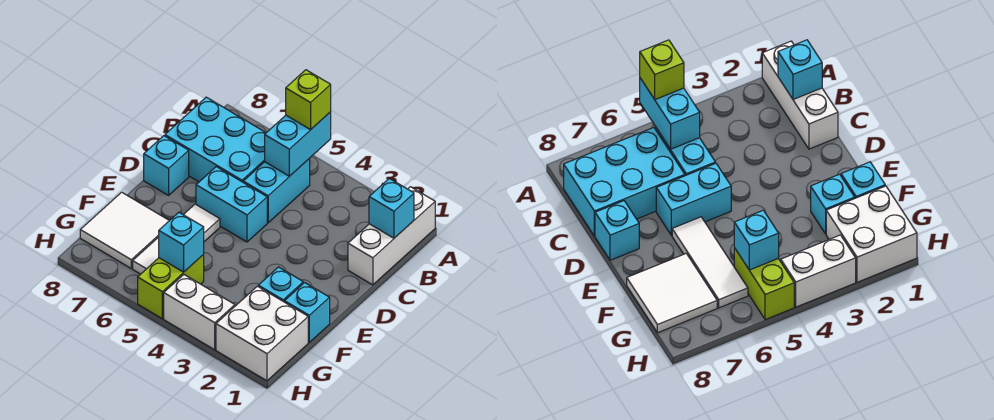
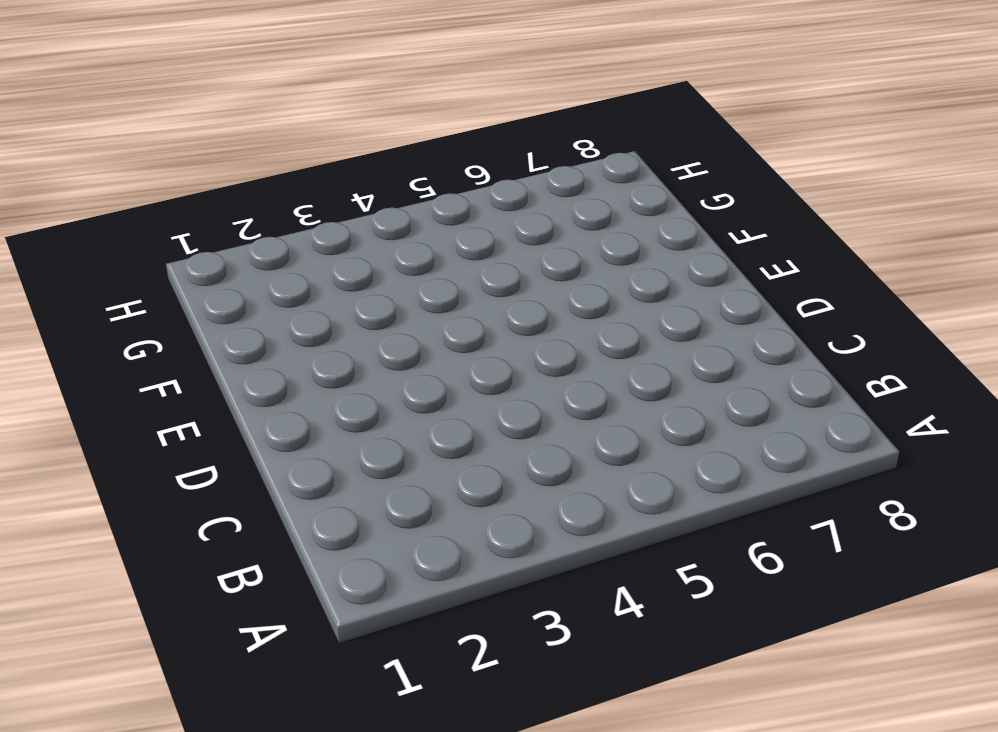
none -> white 1x3 brick [348,187,435,285]
none -> cyan 1x2 brick [243,158,310,223]
none -> cyan 2x3 brick [165,97,266,182]

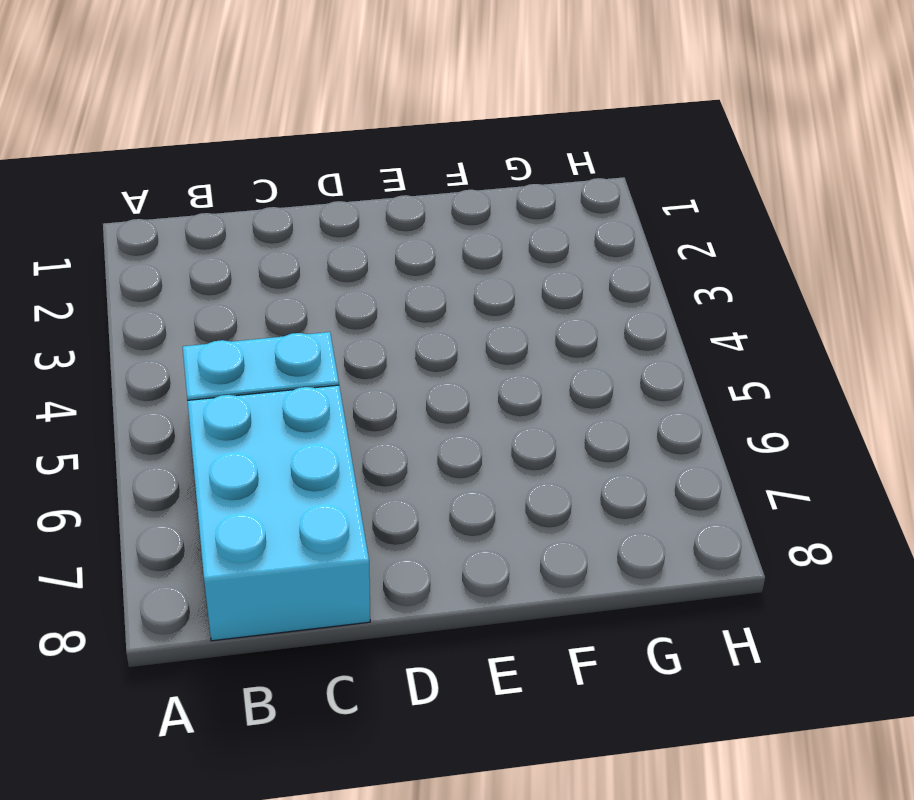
none -> white 1x3 brick [348,187,435,285]
none -> cyan 1x2 brick [196,167,267,242]
none -> cyan 1x1 brick [144,136,189,195]

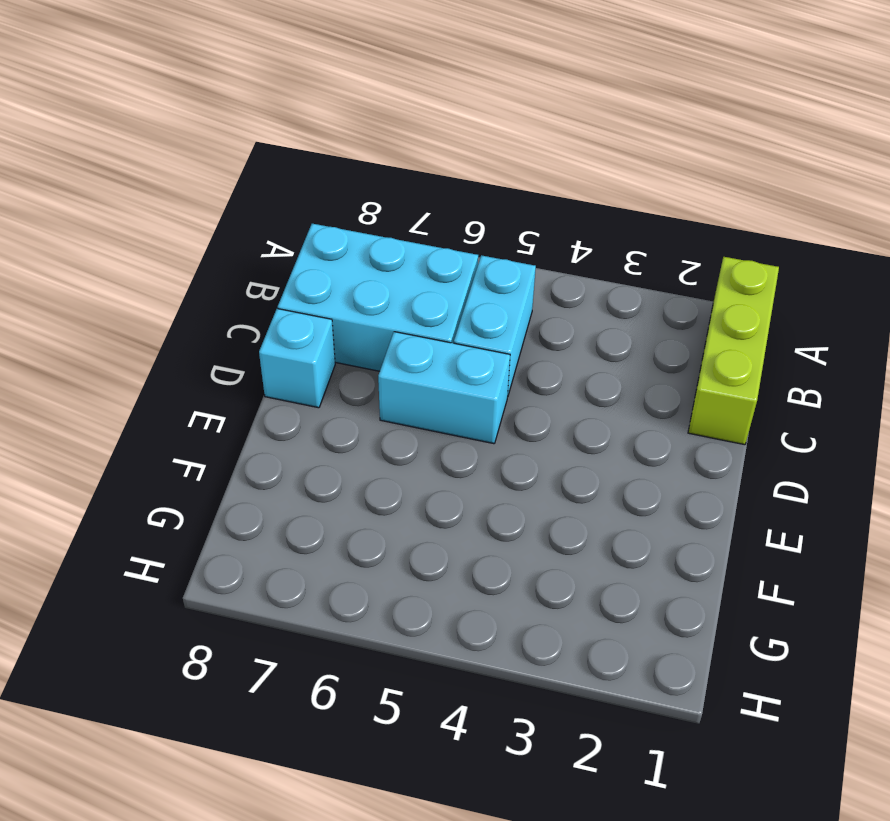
lime 1x3 brick [688,257,779,445] -> white 1x3 brick [348,187,435,285]
none -> white 1x3 tile [133,204,220,274]
none -> cyan 1x1 brick [284,283,330,342]
none -> cyan 1x1 brick [258,267,303,302]

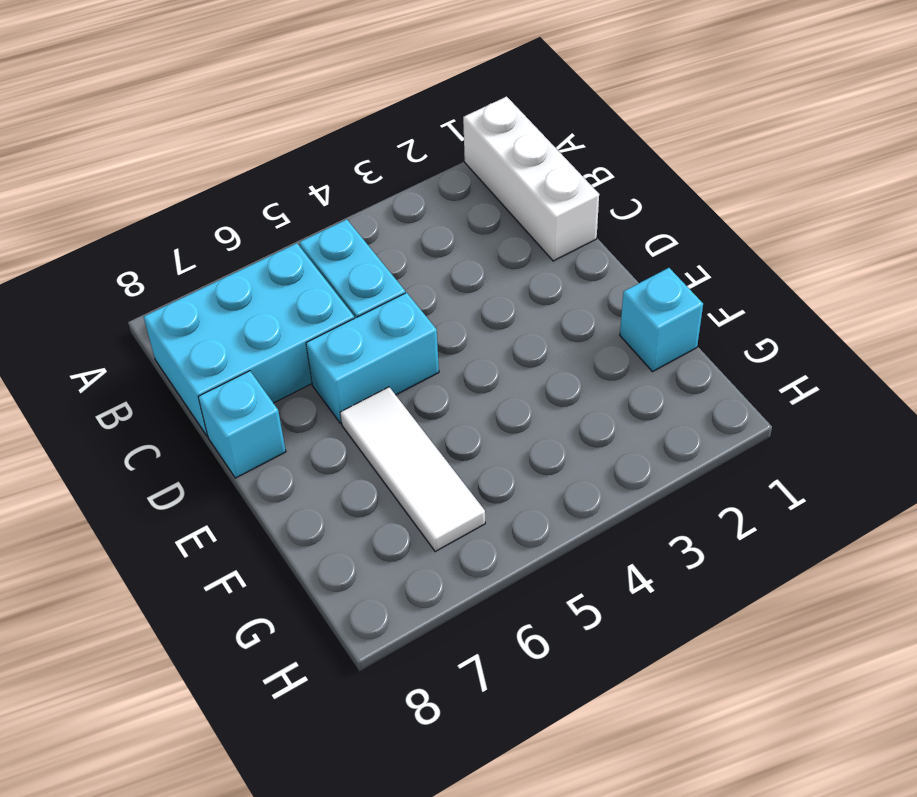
none -> cyan 1x1 brick [258,267,303,302]
none -> white 2x2 tile [80,192,169,268]
none -> white 2x2 brick [216,286,308,381]

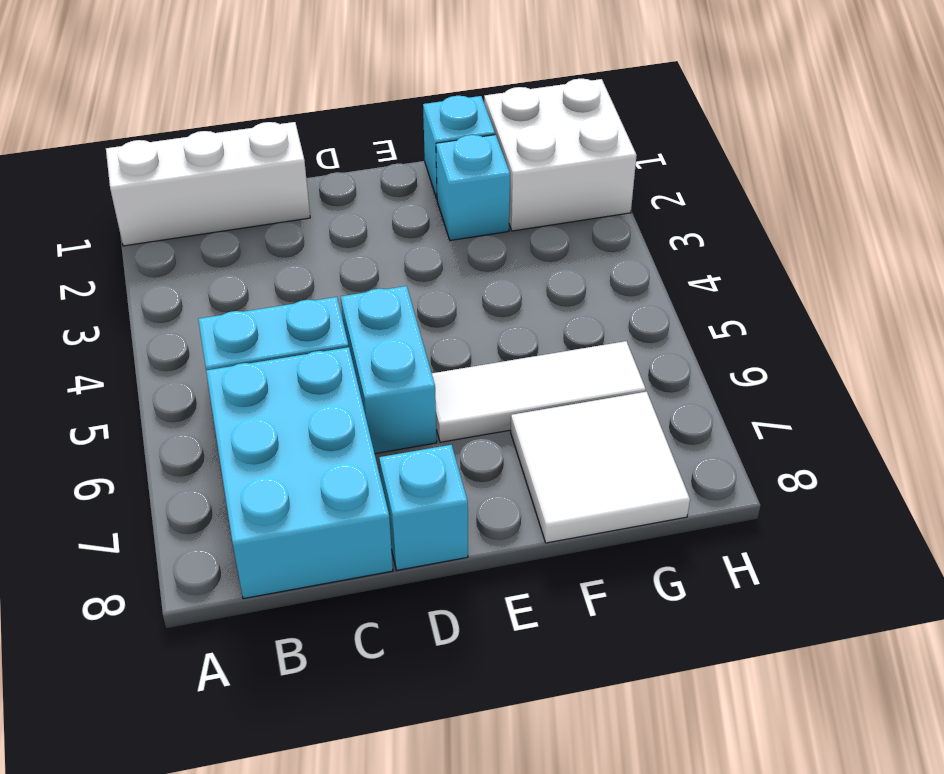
none -> lime 1x2 brick [138,255,204,319]
none -> white 1x2 brick [164,275,235,350]
none -> cyan 1x2 brick [265,112,331,176]

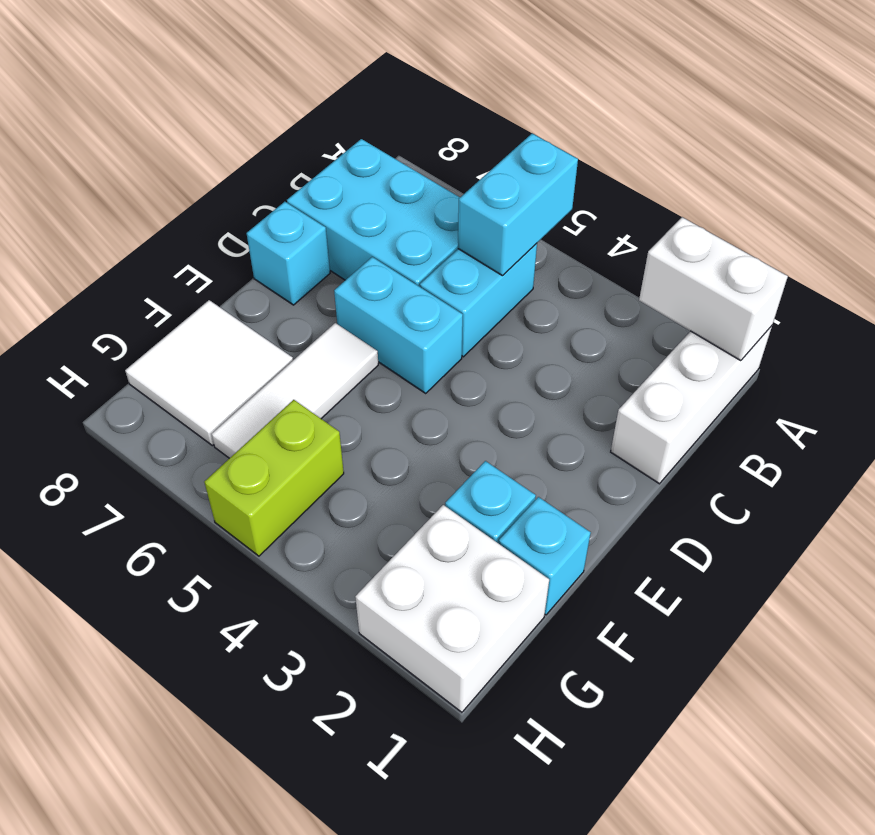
white 1x2 brick [639,217,788,361] -> white 1x2 brick moved to [164,275,235,350]
none -> cyan 1x1 brick [369,178,414,238]
none -> cyan 1x1 brick [159,212,204,272]
none -> lime 1x1 brick [286,70,331,130]

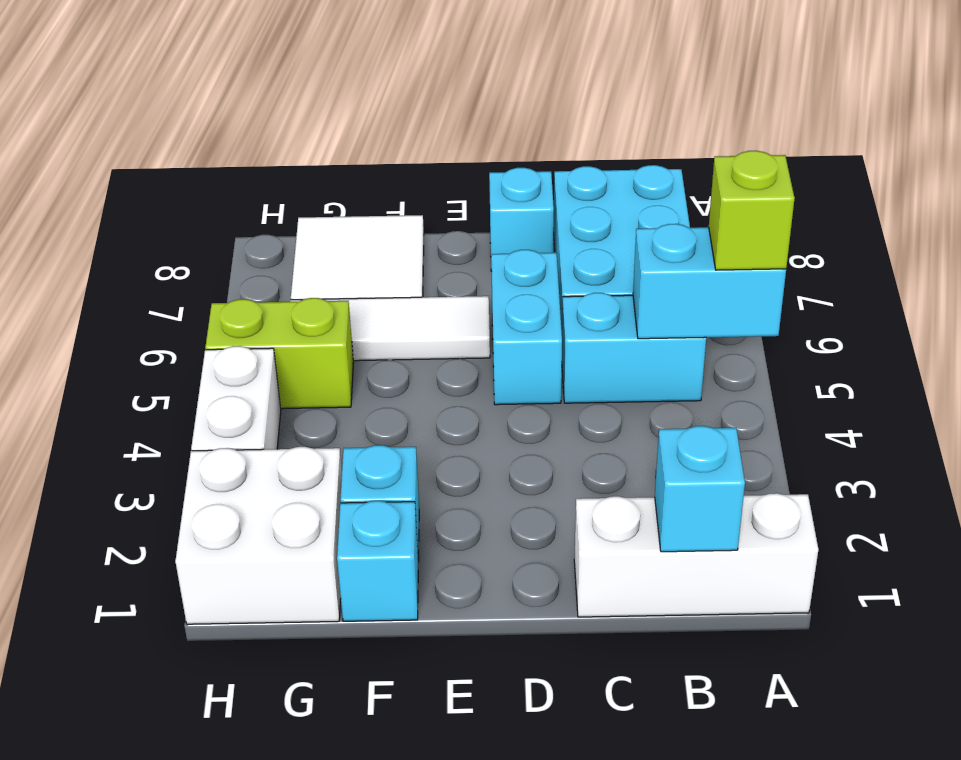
none -> cyan 1x1 brick [159,212,204,272]

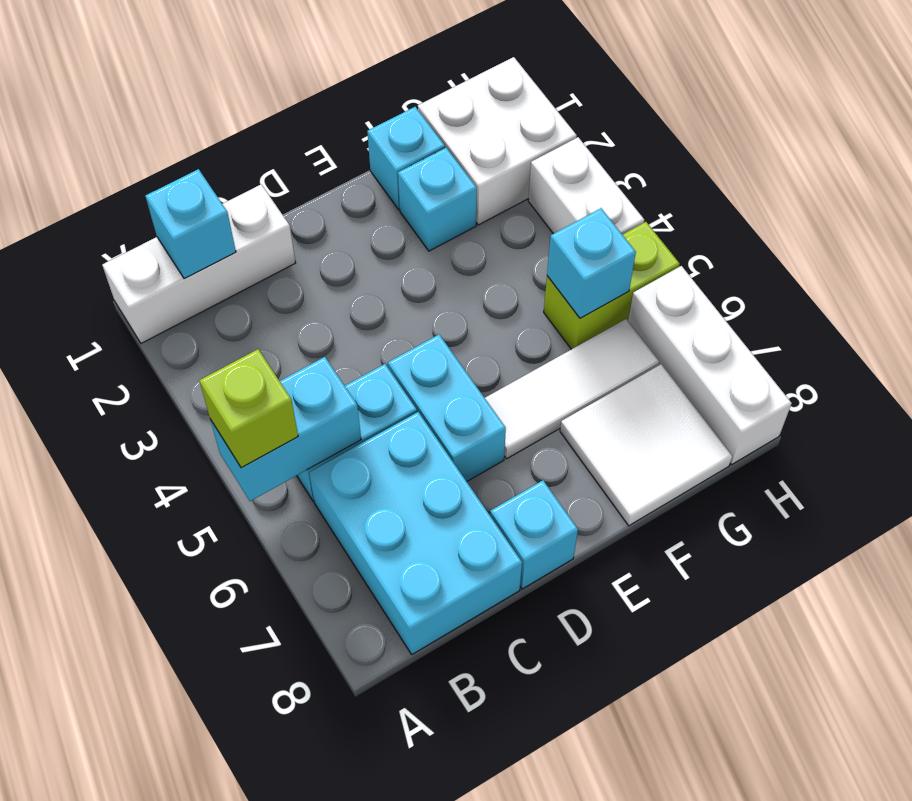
white 1x3 brick [628,266,792,465] -> none

